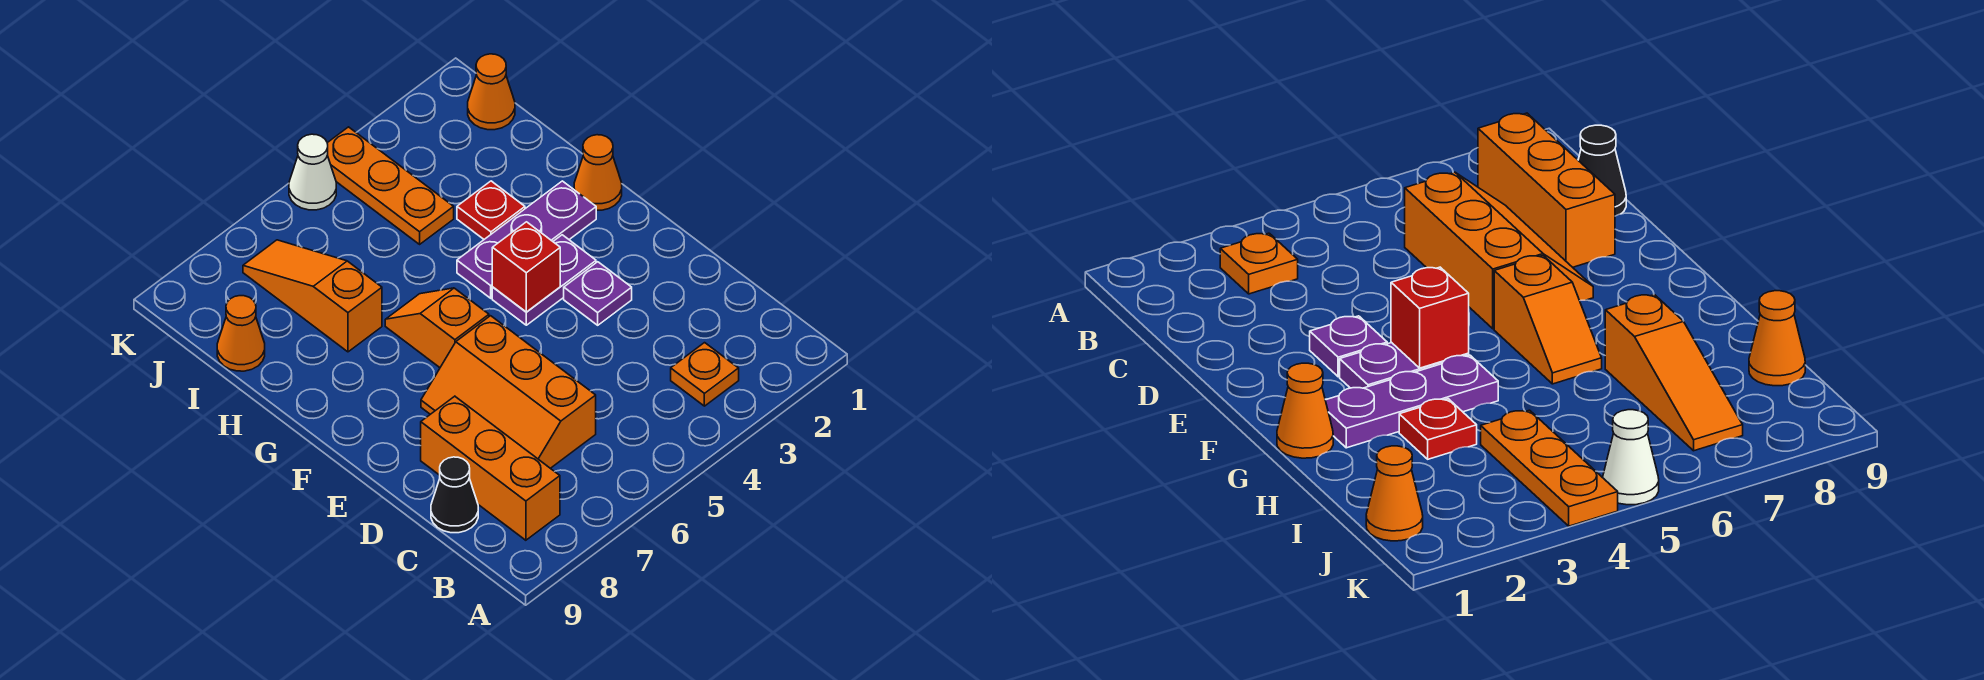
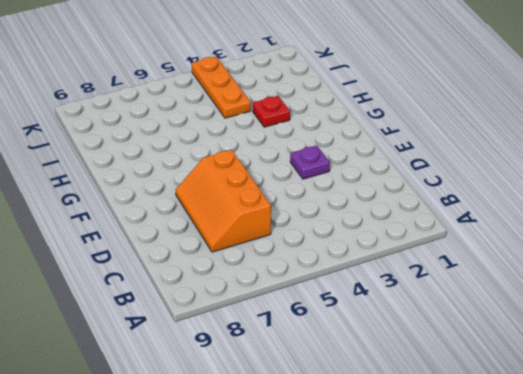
none -> orange 1x1 plate [671,343,739,406]
none -> orange 1x3 brick [421,396,560,540]
none -> black 1x1 cone [431,457,478,533]

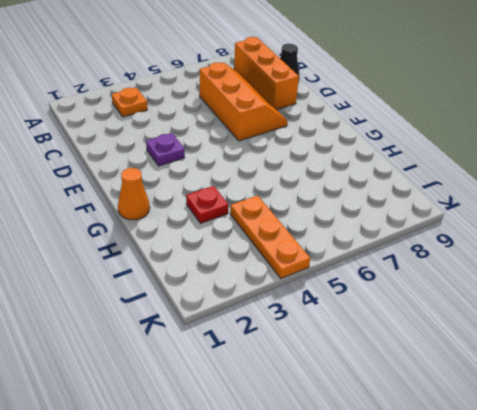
none -> purple 1x2 plate [492,235,596,325]
none -> orange 1x2 slope [385,288,489,368]
none -> purple 1x3 plate [457,181,596,298]

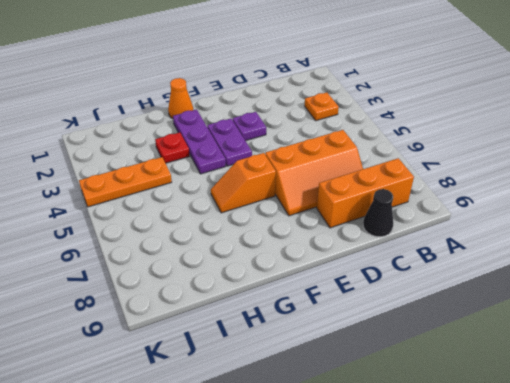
none -> orange 1x3 slope [243,240,382,352]
none -> orange 1x1 cone [217,296,265,371]
none -> orange 1x1 cone [468,54,515,130]

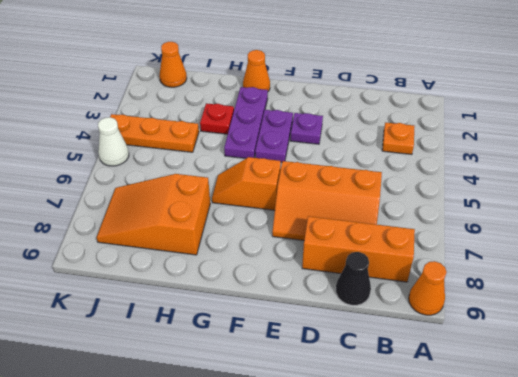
orange 1x1 cone [409,261,447,315] -> orange 1x1 cone moved to [217,296,265,371]
orange 2x3 slope [97,174,210,255] -> orange 1x3 slope [243,240,382,352]
none -> red 1x1 brick [492,222,560,312]

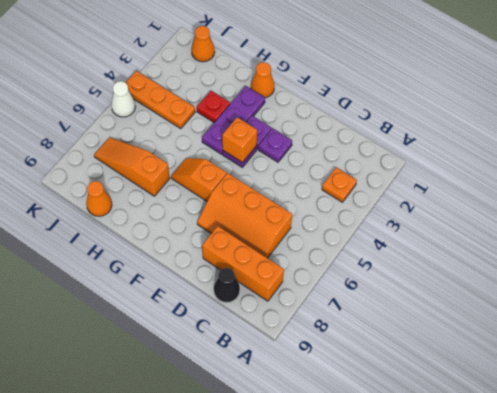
orange 1x1 brick [222,117,257,163] -> red 1x1 brick [492,222,560,312]

